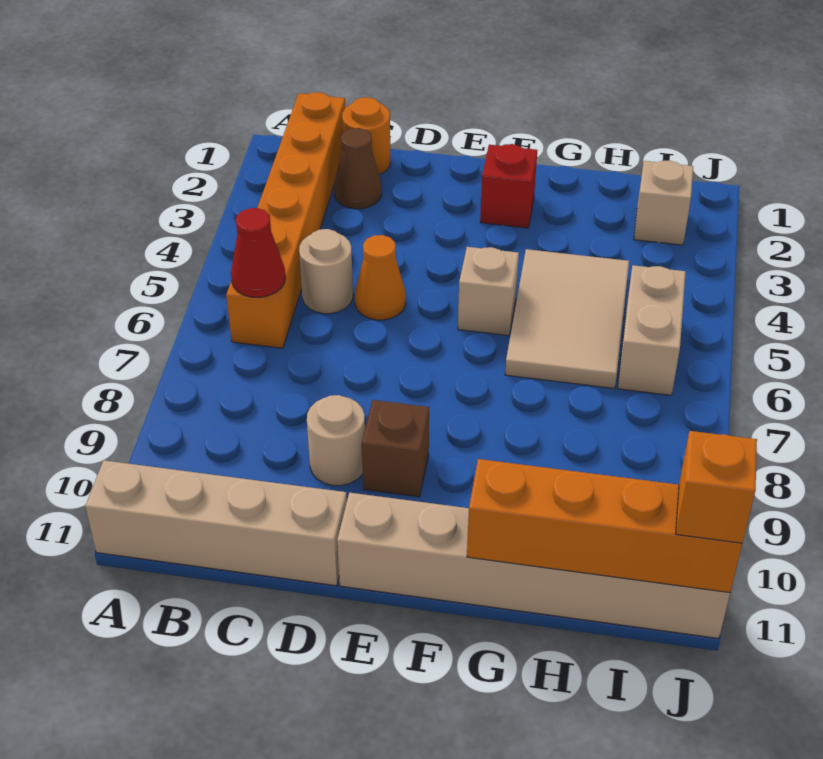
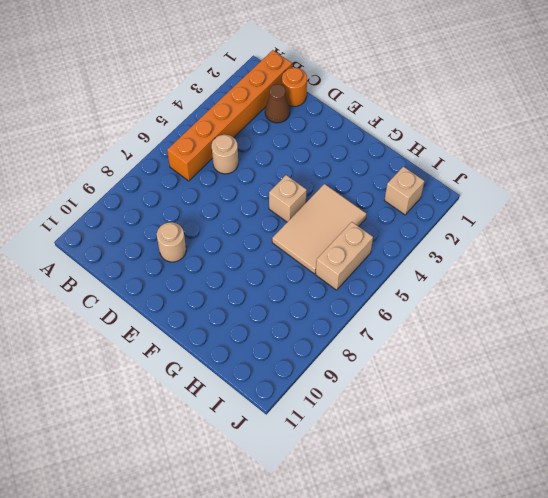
none -> tan 1x4 brick [85,460,347,586]
none -> orange 1x1 cone [355,235,406,320]
none -> brown 1x1 brick [362,400,429,497]

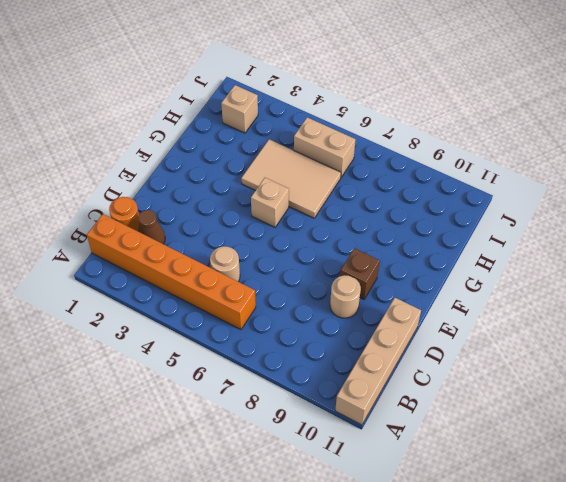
none -> orange 1x1 cone [355,235,406,320]
none -> tan 1x6 brick [337,493,730,638]
none -> red 1x1 brick [480,144,537,228]

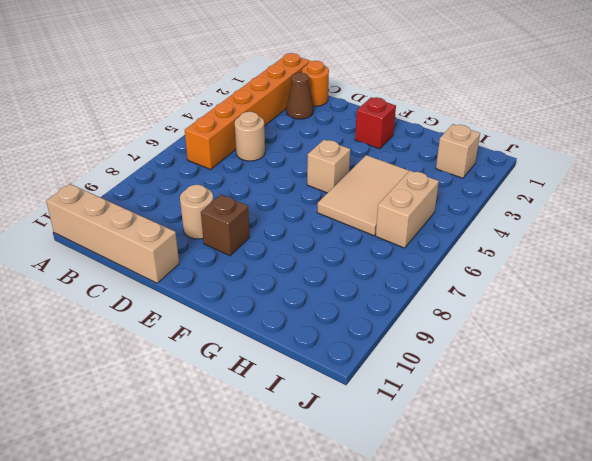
none -> orange 1x1 cone [355,235,406,320]
none -> tan 1x6 brick [337,493,730,638]
none -> red 1x1 cone [231,208,285,297]

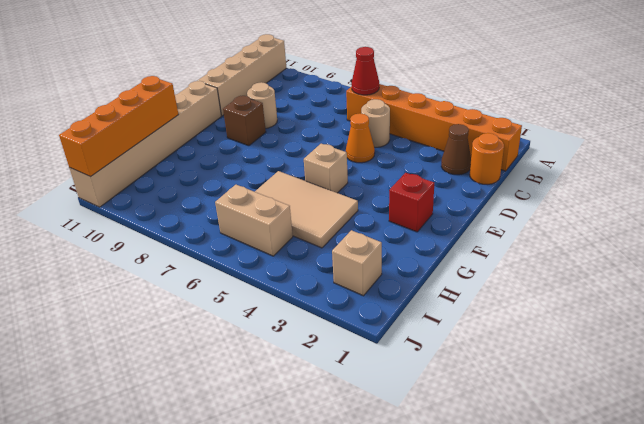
none -> orange 1x1 brick [676,431,757,543]

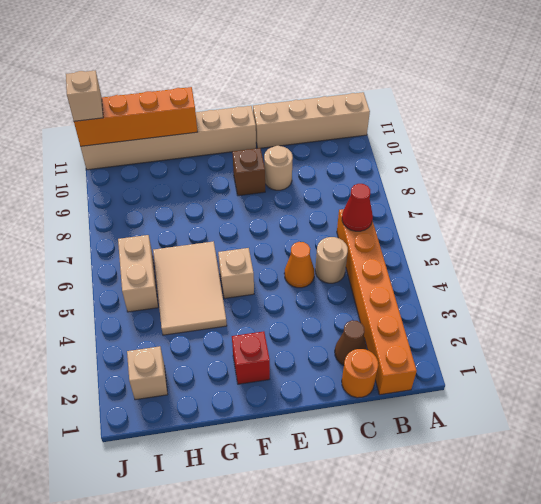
tan 1x1 brick [66,70,103,121] -> orange 1x1 brick [676,431,757,543]

